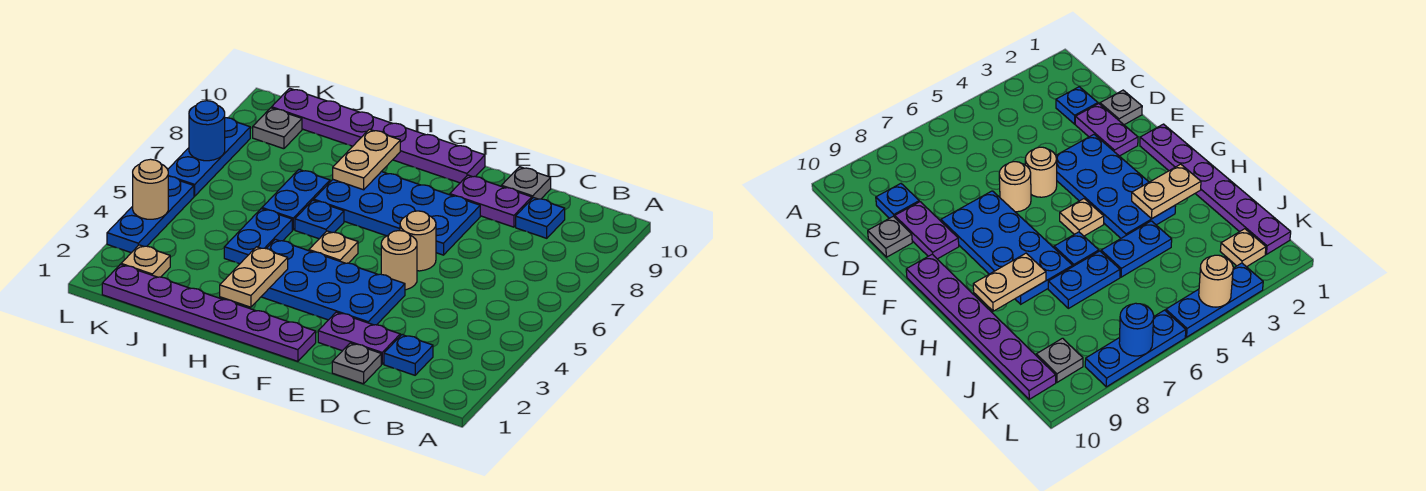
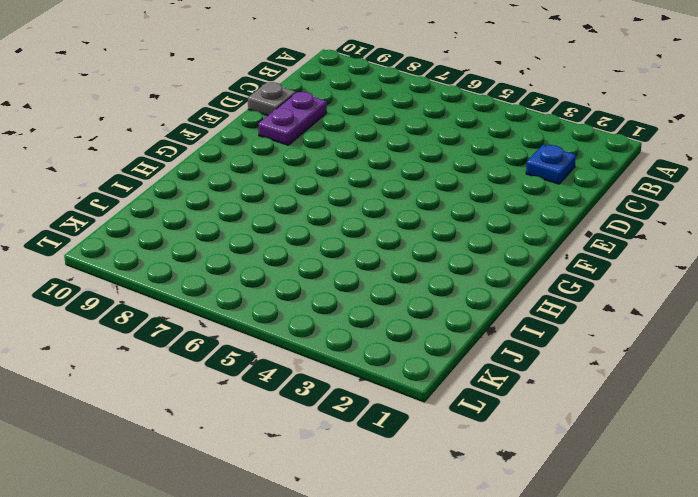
none -> blue 1x1 plate [516,198,565,238]
none -> grey 1x1 plate [332,343,381,384]
none -> purple 1x2 plate [318,312,400,364]

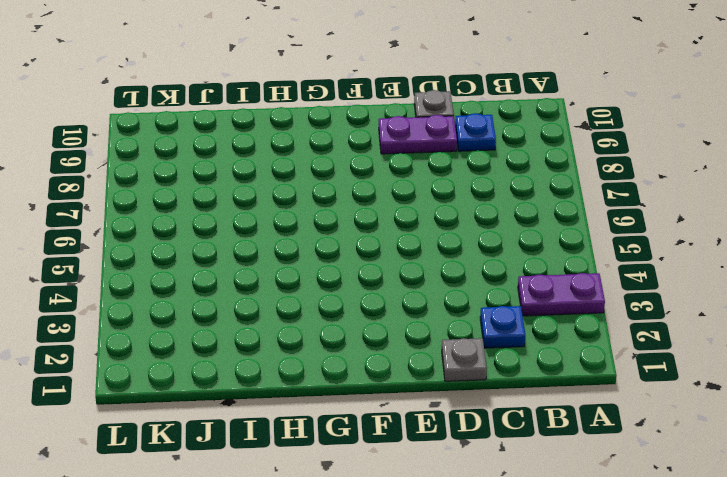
purple 1x2 plate [518,273,605,316] -> purple 1x2 plate moved to [318,312,400,364]
none -> blue 2x4 plate [261,239,405,325]
none -> tan 1x1 round brick [381,231,417,290]
none -> tan 1x1 round brick [400,211,436,271]

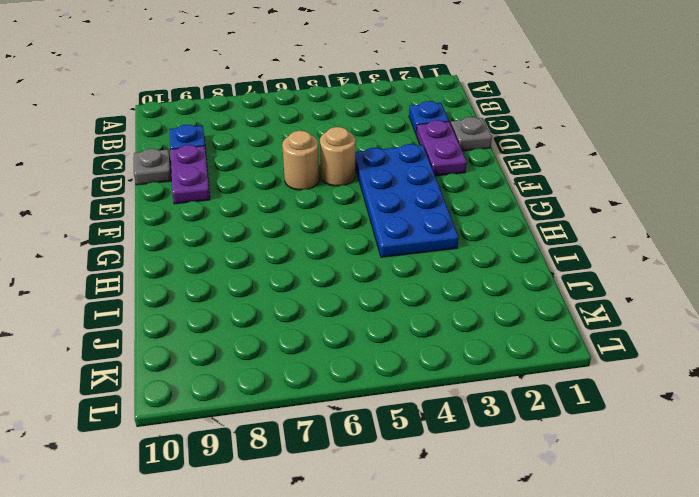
none -> blue 2x4 plate [314,172,480,255]
none -> purple 1x6 plate [102,264,316,361]
none -> purple 1x6 plate [272,88,485,183]

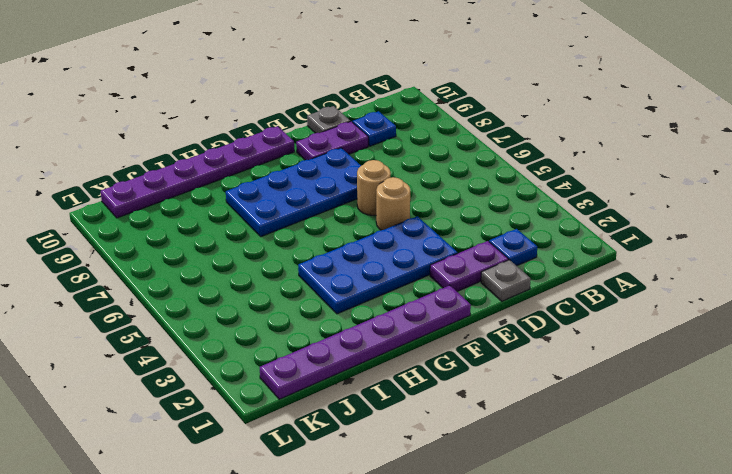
none -> tan 1x1 plate [309,231,358,263]
none -> blue 1x1 plate [295,200,344,239]
none -> blue 1x2 plate [224,209,292,264]

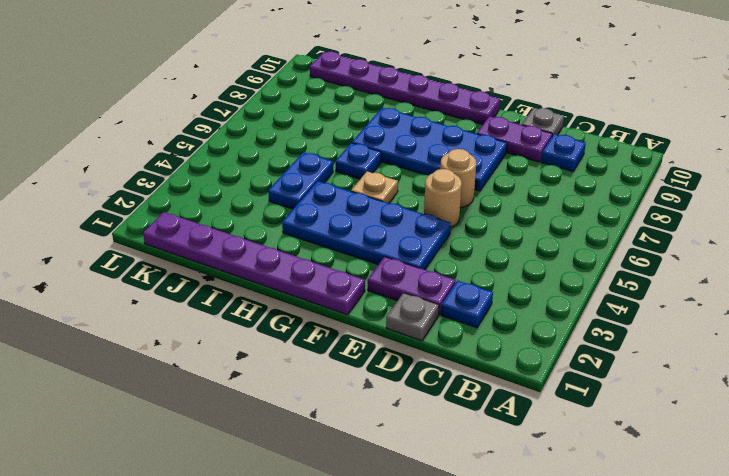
none -> blue 1x2 plate [262,169,330,230]
none -> tan 1x1 plate [121,245,170,277]
none -> grey 1x1 plate [253,108,302,149]

